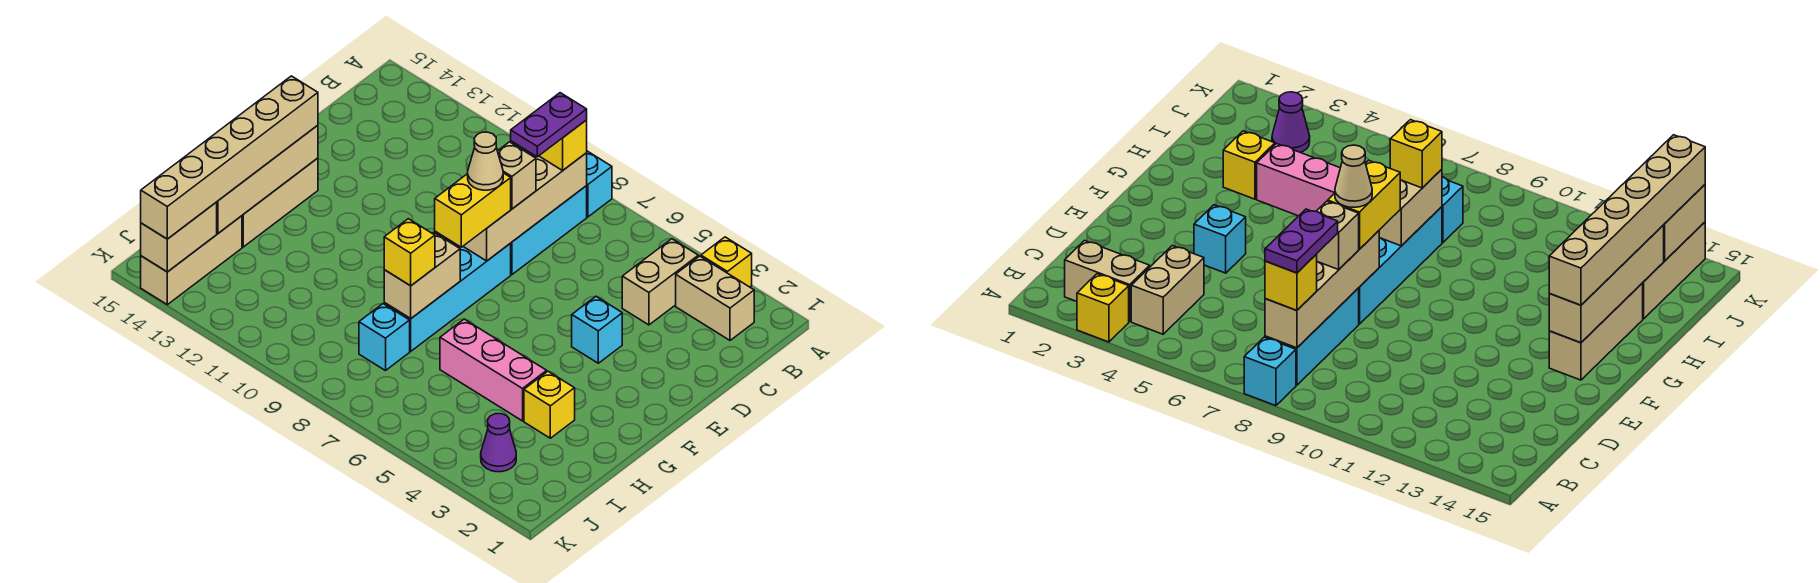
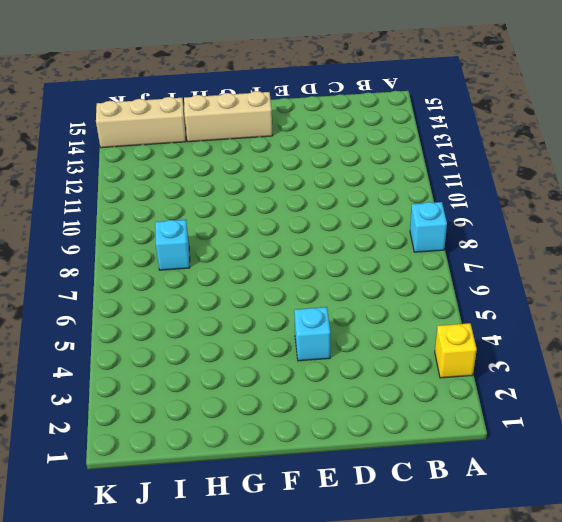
none -> tan 1x2 brick [676,256,754,340]
none -> tan 1x2 brick [622,239,698,325]
none -> cyan 1x3 brick [511,186,587,274]

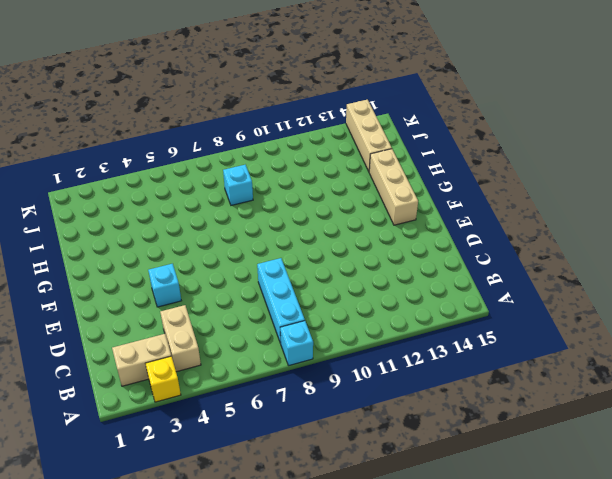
none -> cyan 1x4 brick [384,243,511,351]
none -> yellow 1x1 brick [524,371,575,438]
none -> pink 1x3 brick [440,319,547,421]

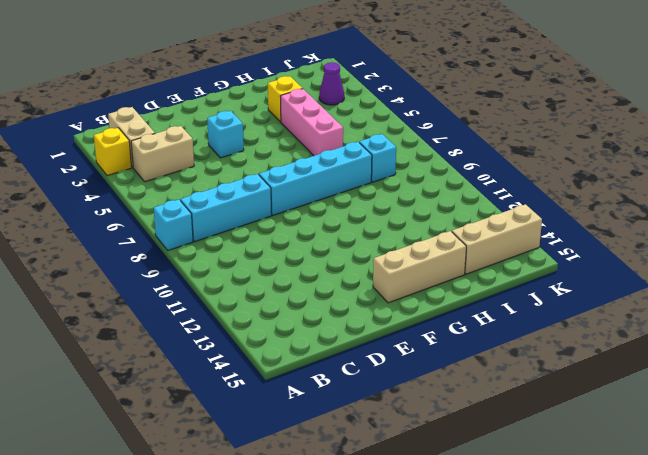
none -> tan 1x4 brick [463,153,587,261]
none -> tan 1x4 brick [217,125,318,233]
none -> tan 1x2 brick [384,232,460,319]

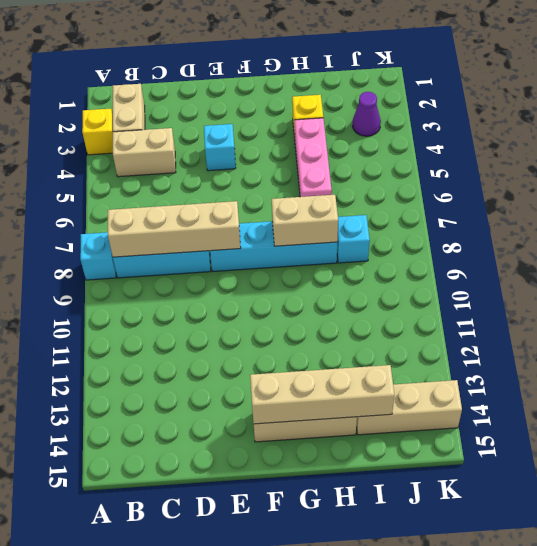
none -> tan 1x2 brick [141,202,217,272]
none -> yellow 1x1 brick [539,120,587,170]
none -> tan 1x1 brick [498,142,536,209]

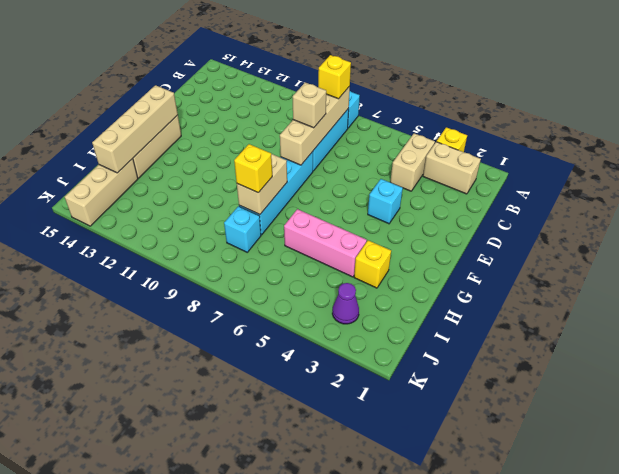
none -> tan 1x2 brick [141,202,217,272]
none -> yellow 1x2 brick [435,173,511,247]
none -> tan 1x6 brick [141,76,318,239]

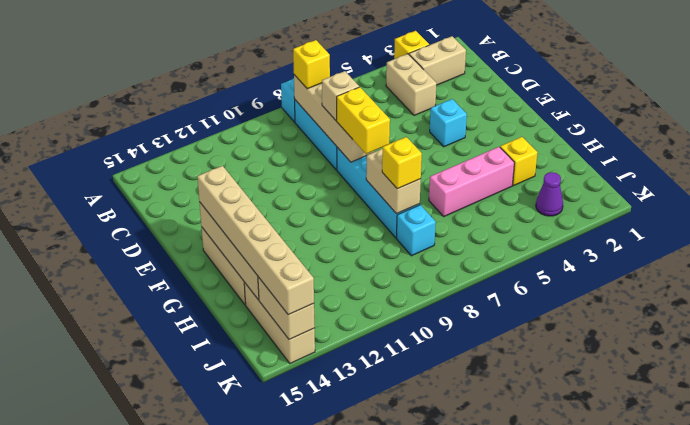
none -> purple 1x2 plate [511,93,587,157]
none -> tan 1x1 cone [468,132,503,190]

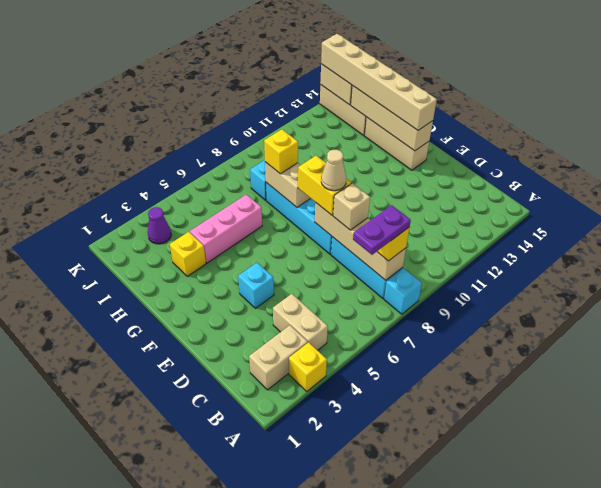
purple 1x2 plate [353,205,411,255] -> purple 1x2 plate turned to [511,93,587,157]

